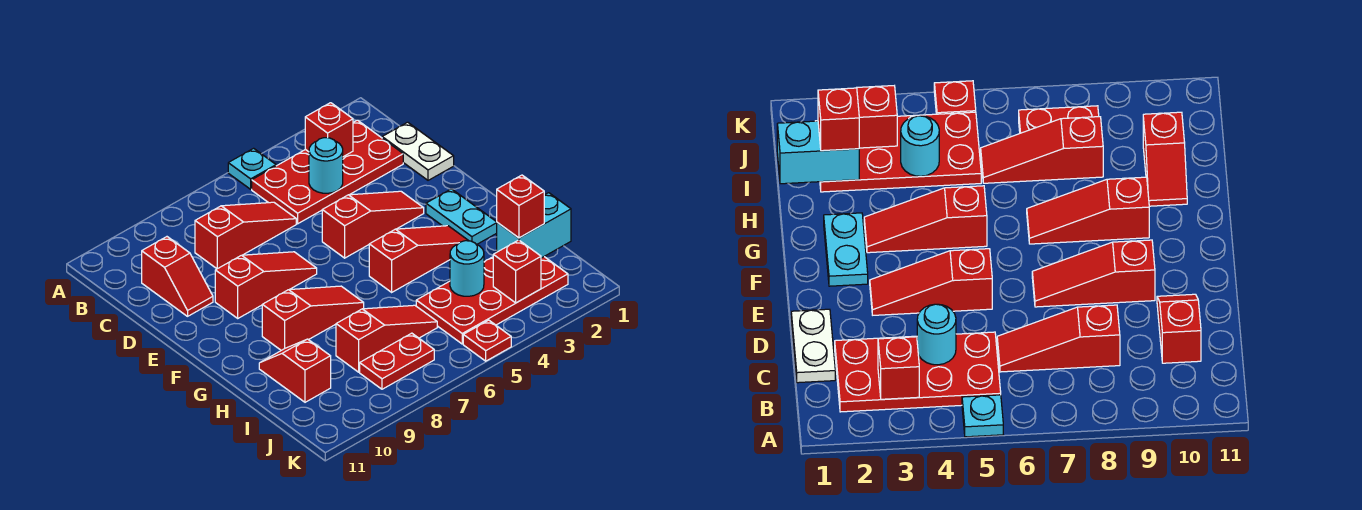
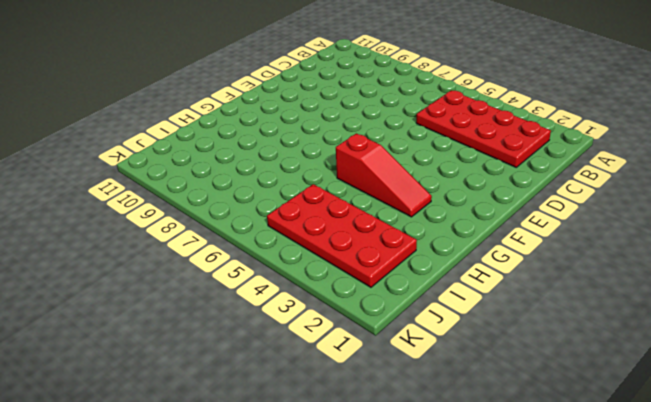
none -> cyan 1x1 plate [228,148,276,189]
none -> white 1x2 plate [382,122,454,180]
none -> red 1x3 slope [195,202,296,269]

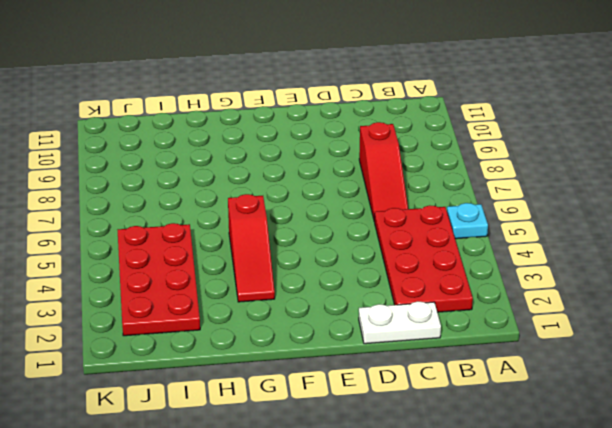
none -> red 1x2 slope [142,237,213,316]
none -> red 1x3 slope [322,191,424,258]
none -> red 1x3 slope [215,252,317,318]

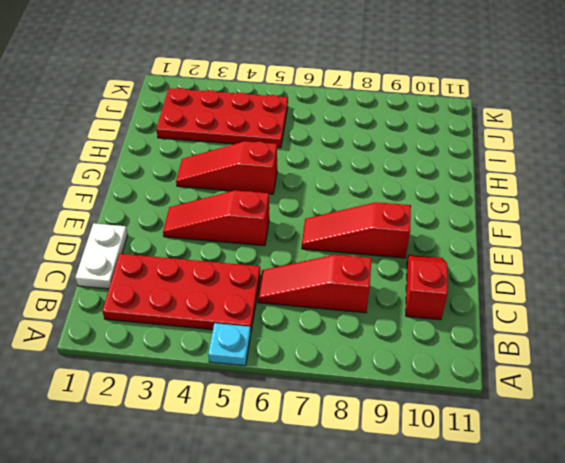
none -> cyan 1x2 plate [426,189,497,244]
none -> red 1x3 slope [262,286,364,350]
none -> red 1x2 slope [259,339,331,402]

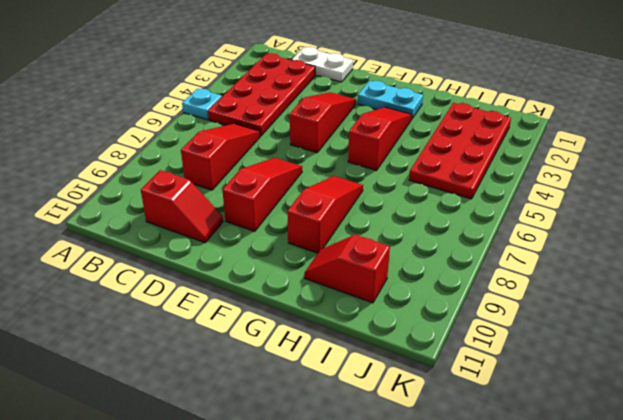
none -> red 1x3 slope [336,305,437,372]
none -> red 1x2 plate [360,333,434,389]
none -> red 1x1 plate [463,320,511,361]

